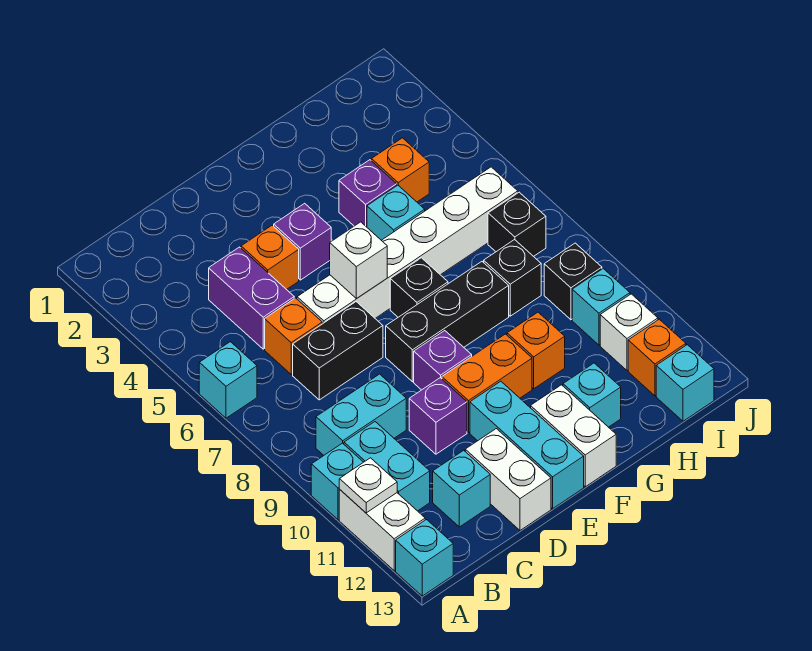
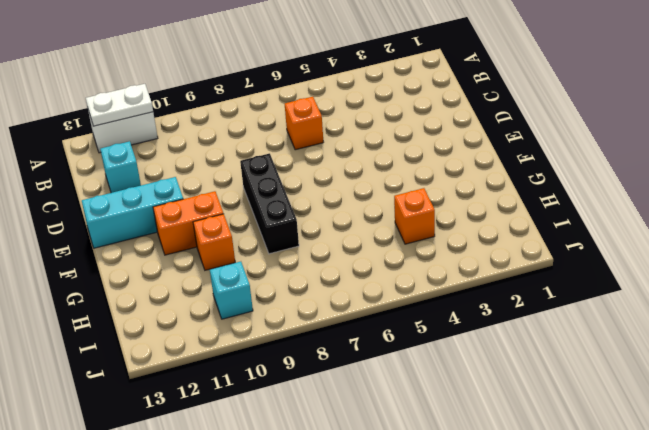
white 1x2 plate [86,84,153,126] -> white 1x1 plate [339,458,397,513]
orange 1x2 brick [153,191,223,255] -> orange 1x2 brick turned to [442,334,532,432]
none -> cyan 1x1 brick [199,342,257,418]
none -> cyan 1x1 brick [311,443,363,520]
none -> cyan 1x1 brick [396,520,453,596]
none -> cyan 1x2 brick [316,374,406,455]

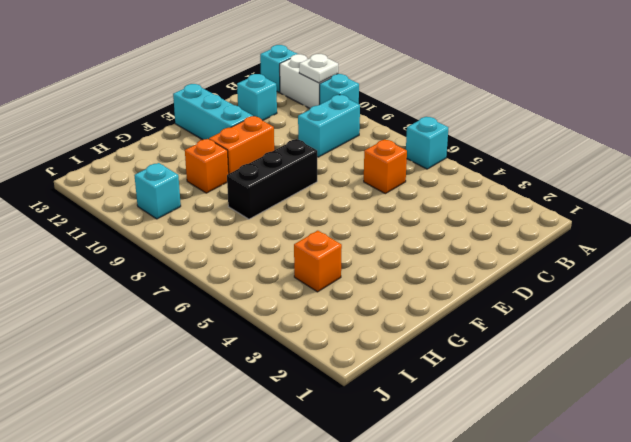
none -> cyan 1x2 brick [344,422,430,511]
none -> purple 1x2 brick [209,247,294,349]
none -> black 1x2 brick [293,302,383,400]
none -> orange 1x1 brick [241,225,299,290]

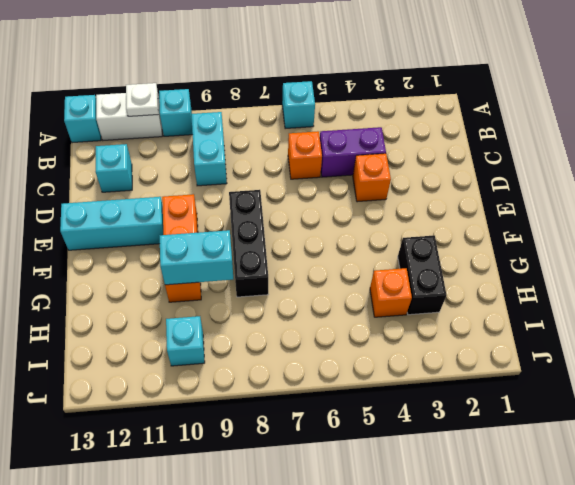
black 1x2 brick [398,235,446,315] -> black 1x2 brick moved to [293,302,383,400]
cyan 1x2 brick [160,230,233,285] -> cyan 1x2 brick moved to [344,422,430,511]
none -> white 1x6 brick [297,167,518,324]
none -> purple 1x1 brick [409,378,467,454]
none -> white 1x2 brick [465,429,551,530]
none -> purple 1x1 brick [274,203,331,280]

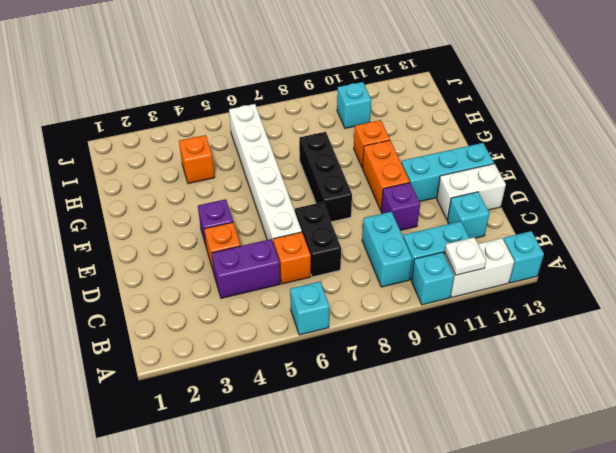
none -> purple 1x1 brick [414,331,472,390]
none -> black 1x1 brick [390,258,448,317]
none -> white 1x2 brick [531,385,616,487]
none -> purple 1x1 brick [339,160,397,227]

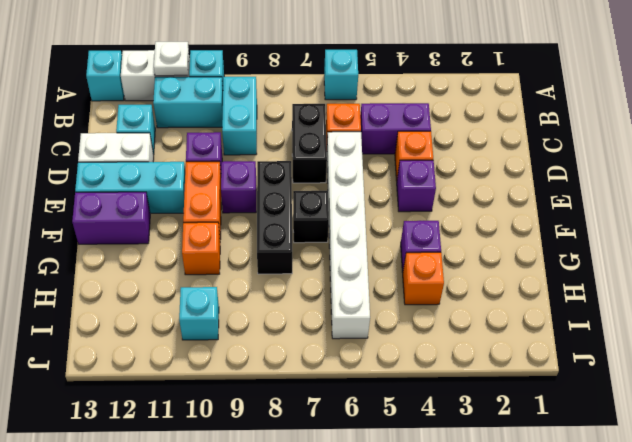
purple 1x2 brick [72,192,150,244] -> white 1x2 brick [531,385,616,487]
none -> cyan 1x1 brick [367,185,425,240]
none -> cyan 1x1 brick [563,363,621,427]
none -> black 1x1 brick [484,240,541,316]
none -> black 1x1 brick [488,192,546,256]

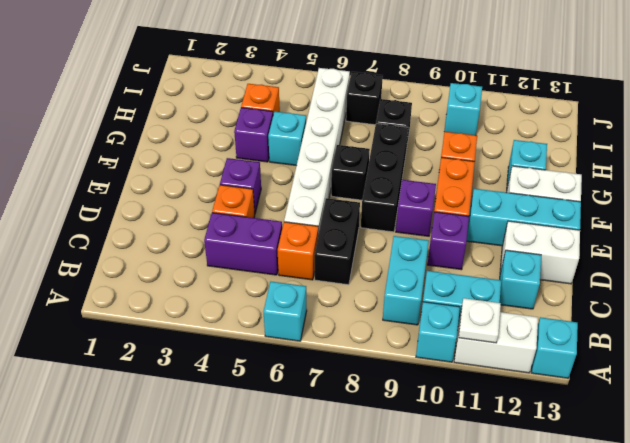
none -> black 1x1 brick [544,243,602,320]
none -> white 1x1 brick [600,294,658,370]
none -> orange 1x1 brick [628,319,686,396]
none -> cyan 1x1 brick [656,345,714,421]

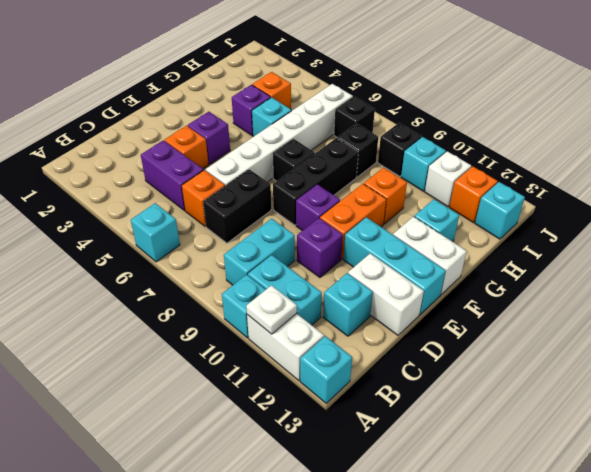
none -> white 1x1 brick [330,222,387,299]

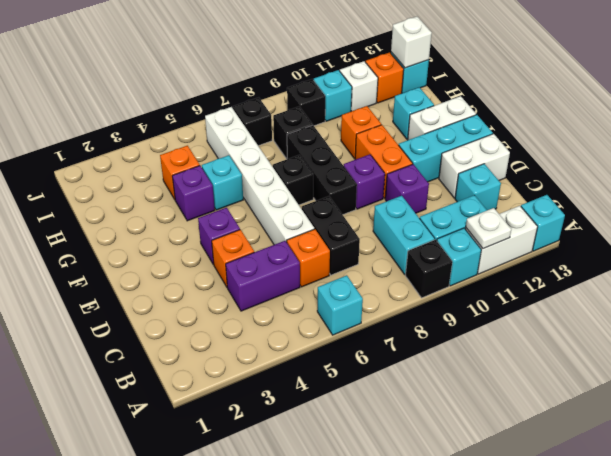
black 1x1 brick [405,240,452,298] -> none
white 1x1 brick [391,17,432,68] -> white 1x1 brick moved to [330,222,387,299]

